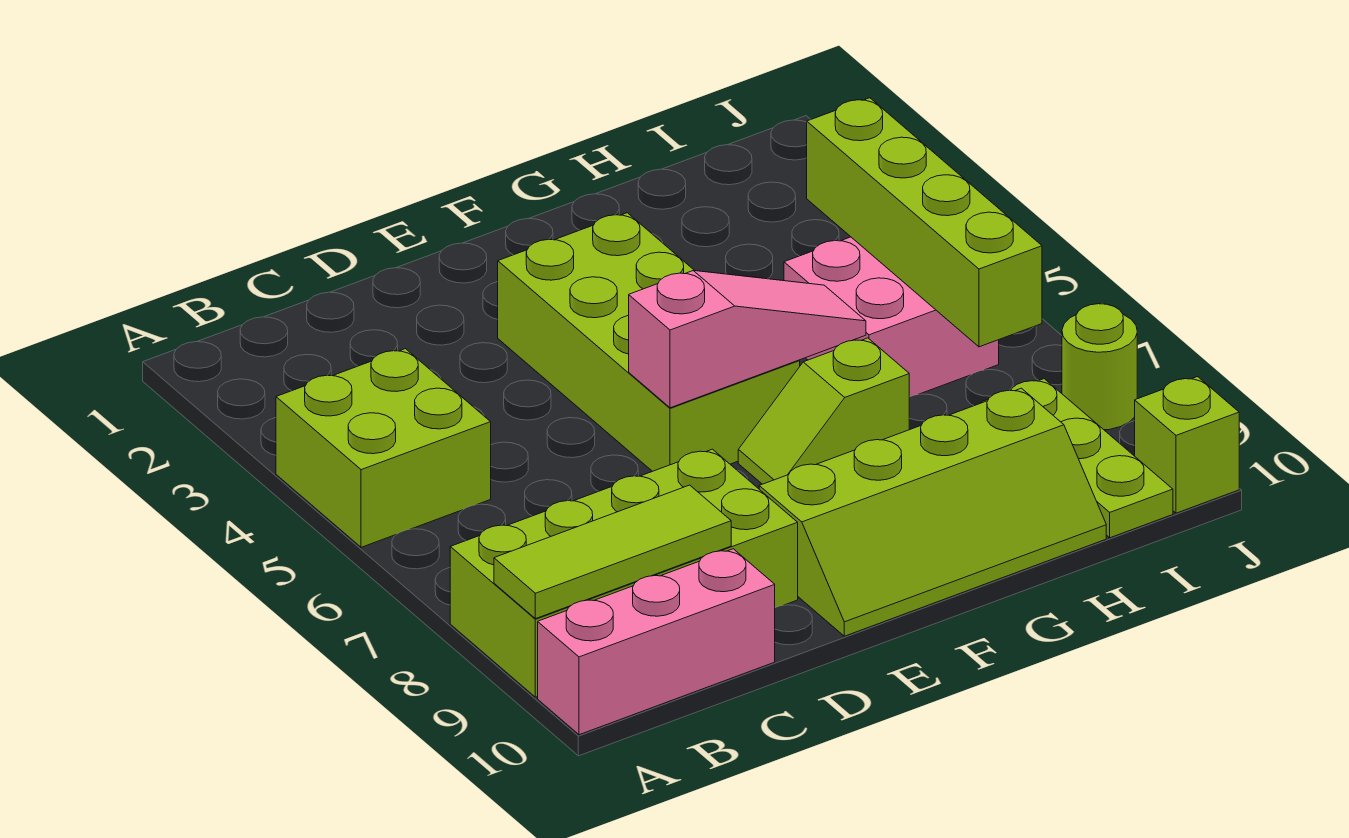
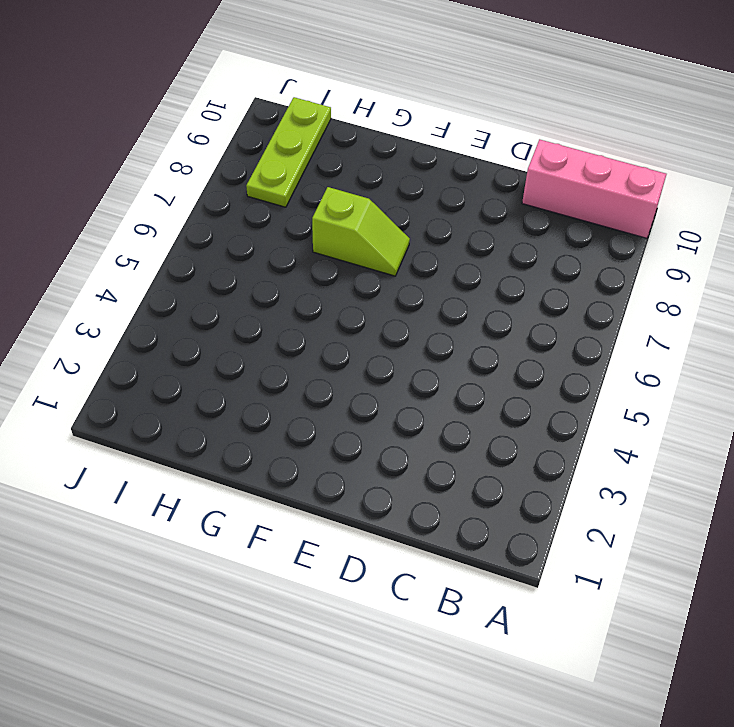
none -> lime 2x2 brick [276,349,491,547]
none -> lime 2x4 brick [450,449,798,697]
none -> lime 2x4 brick [498,213,800,471]

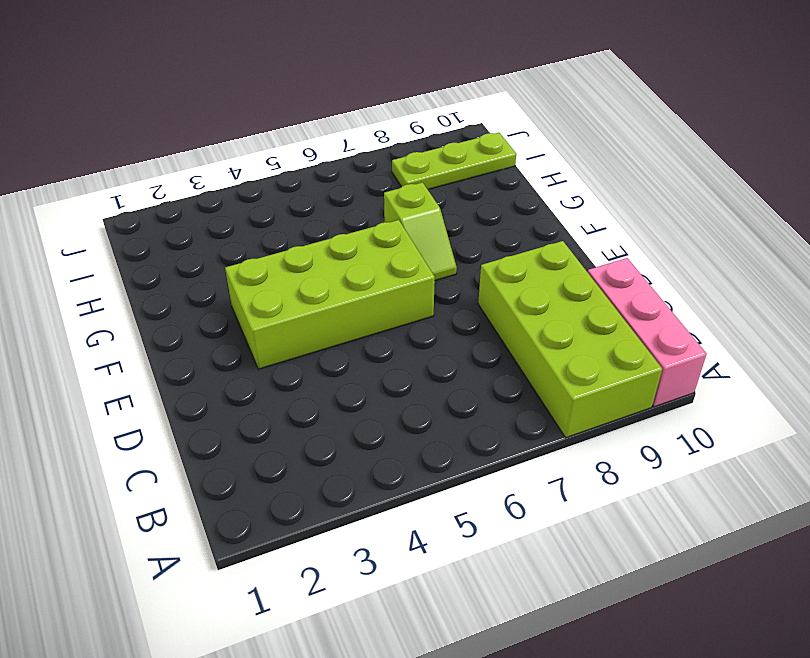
none -> lime 2x2 brick [276,349,491,547]
none -> lime 2x4 slope [759,388,1106,636]
none -> pink 2x2 brick [784,237,999,397]

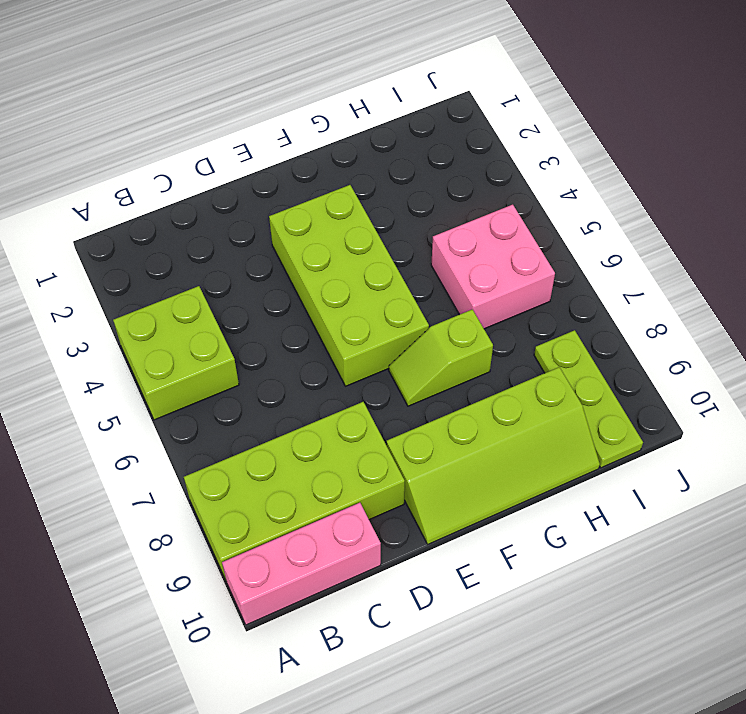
none -> lime 1x1 round brick [1062,304,1137,430]
none -> lime 1x1 brick [1135,377,1239,513]
none -> lime 1x3 tile [494,485,731,619]

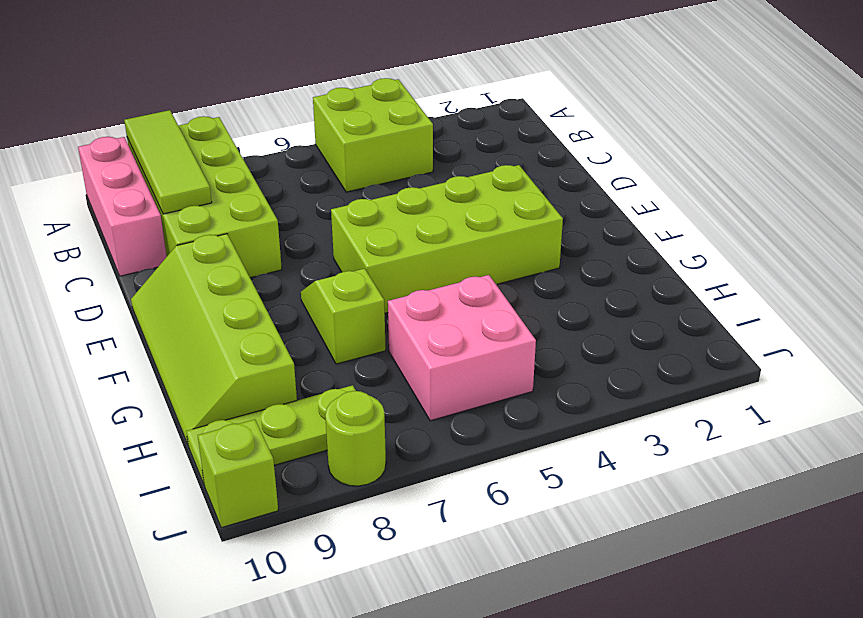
none -> pink 1x3 slope [629,271,866,408]
none -> lime 1x4 brick [807,98,1042,347]

